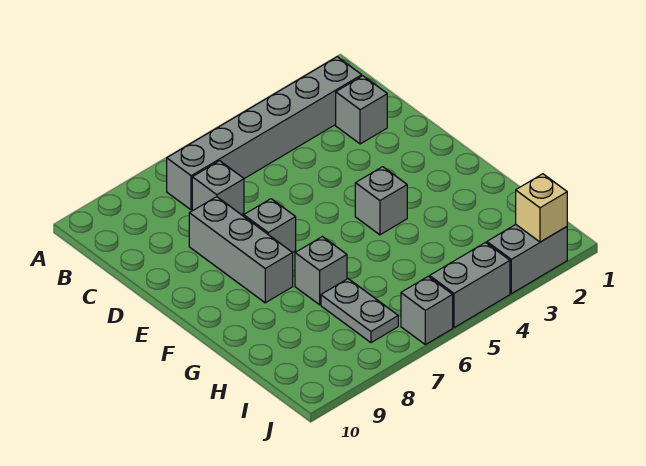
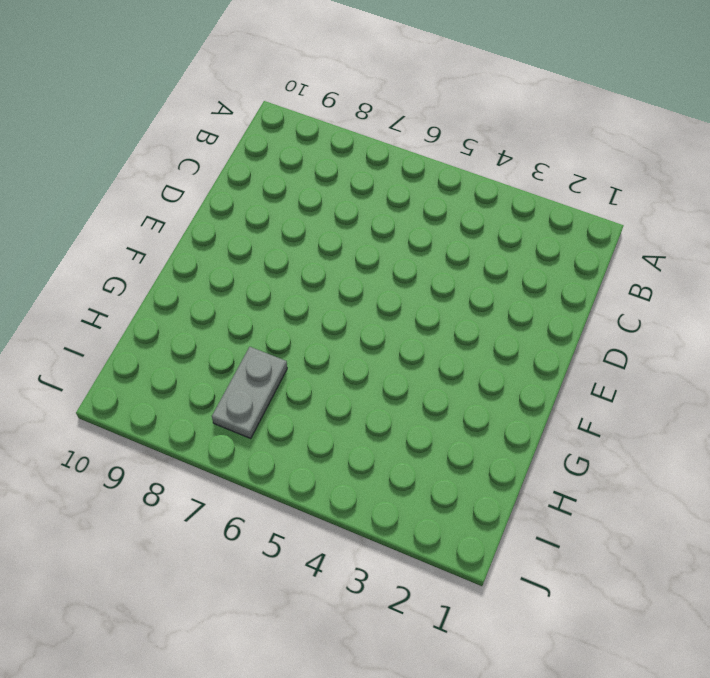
none -> grey 1x6 brick [167,57,362,210]
none -> grey 1x1 brick [336,76,387,144]
none -> grey 1x1 brick [192,161,244,214]

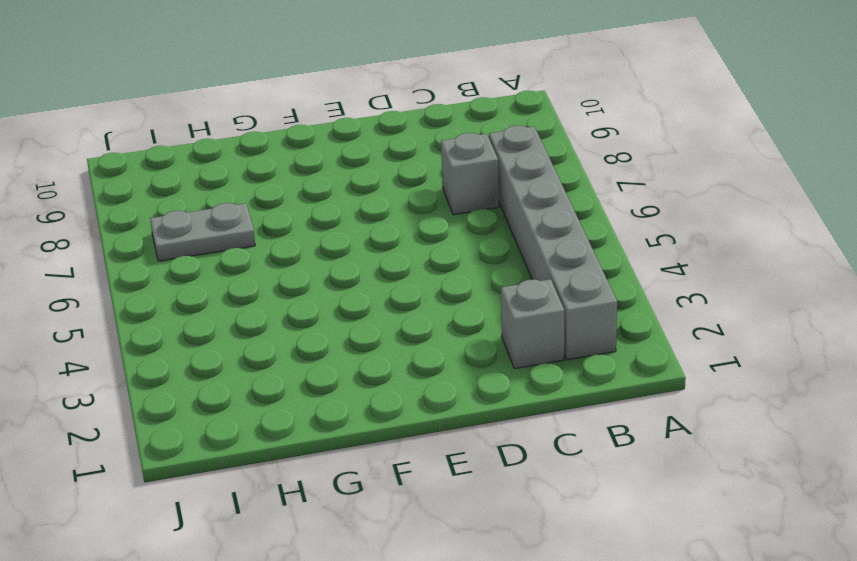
none -> grey 1x3 brick [189,197,293,303]
none -> grey 1x1 brick [244,199,296,253]
none -> grey 1x1 brick [355,167,407,235]

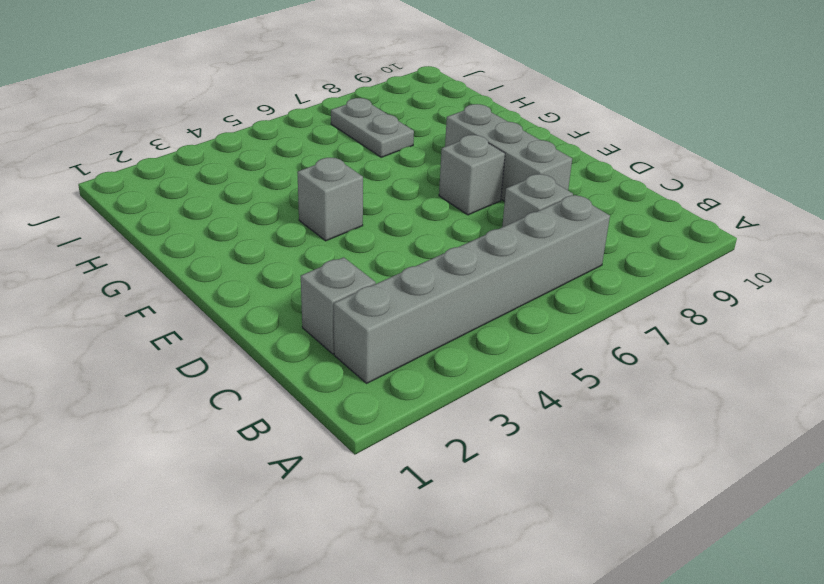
none -> grey 1x1 brick [295,237,347,305]
none -> grey 1x2 brick [487,225,567,294]
none -> grey 1x2 brick [430,243,510,328]

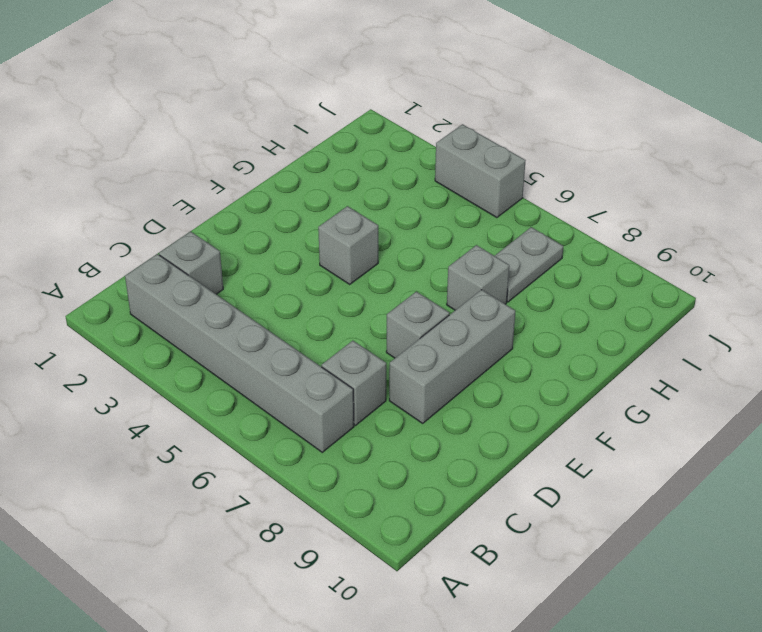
none -> grey 1x2 brick [487,225,567,294]
none -> grey 1x1 brick [401,277,453,345]
none -> tan 1x1 brick [516,174,567,242]

